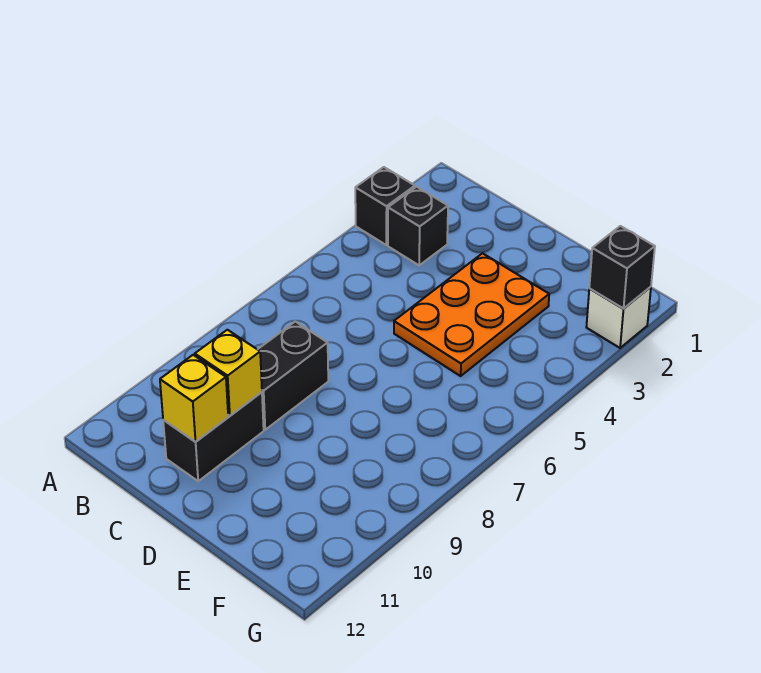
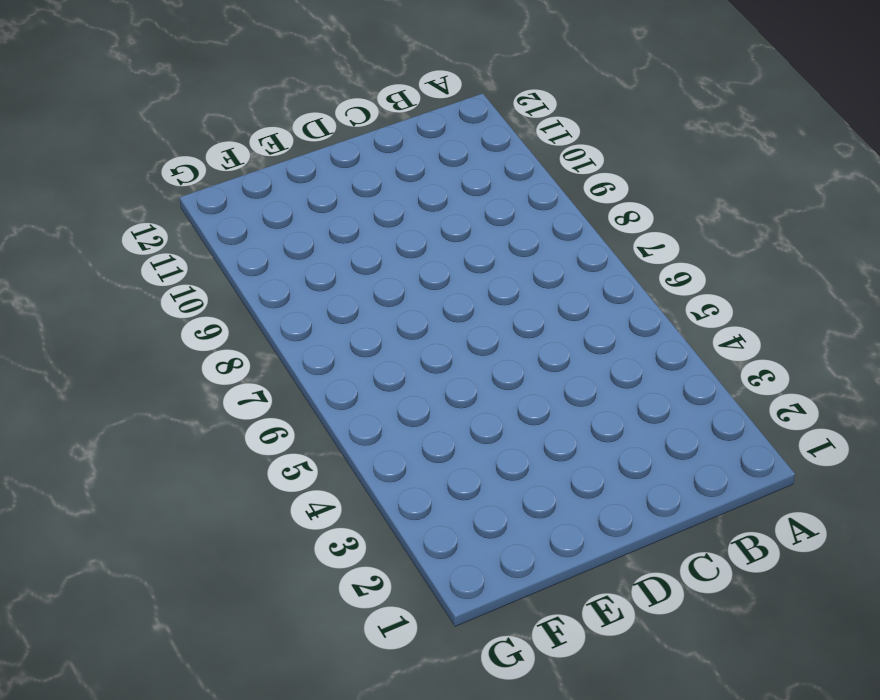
none -> black 1x1 brick [355,167,415,245]
none -> black 1x1 brick [388,187,448,265]

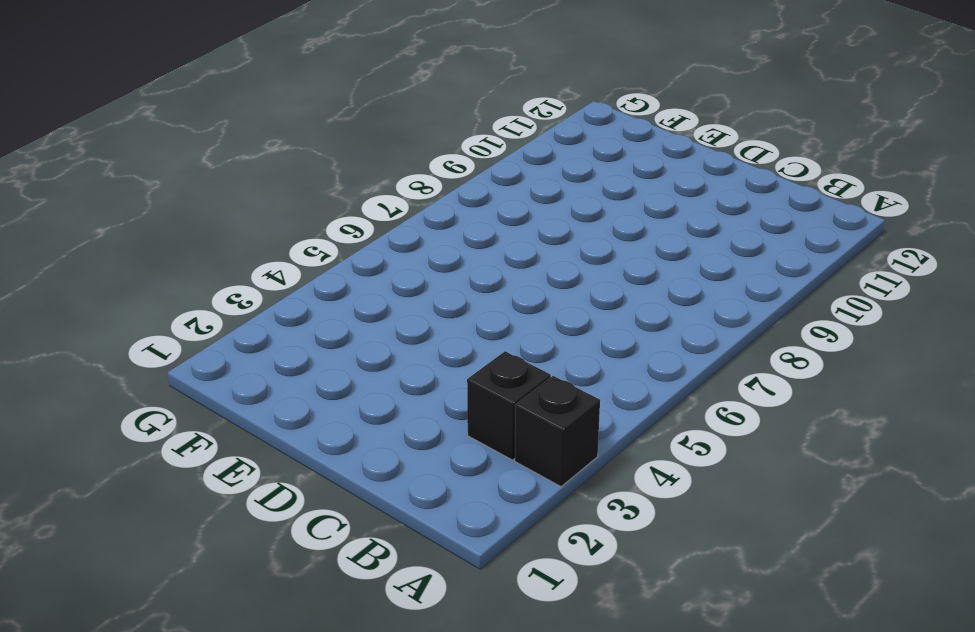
none -> black 1x2 brick [258,322,328,430]
none -> black 1x2 brick [163,392,264,481]

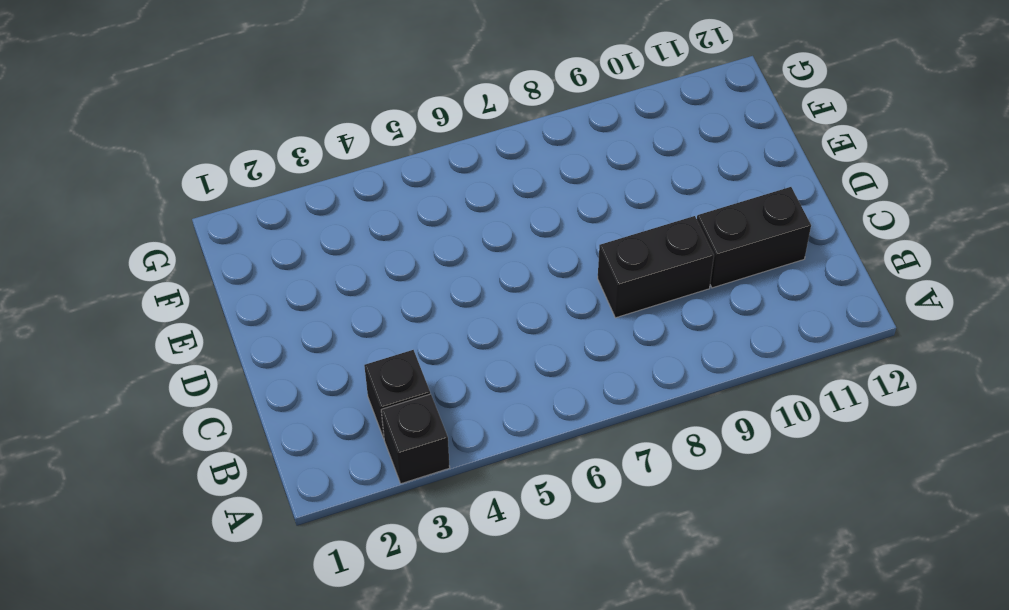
none -> orange 2x3 plate [394,253,549,376]
none -> white 1x1 brick [586,287,651,348]

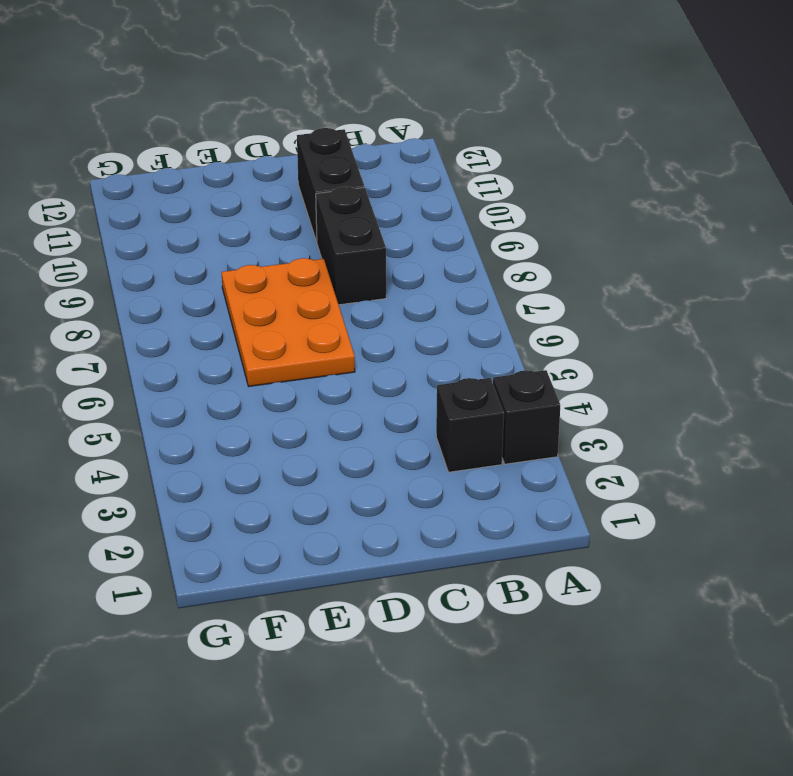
orange 2x3 plate [222,258,355,386] -> orange 2x3 plate moved to [394,253,549,376]
none -> white 1x1 brick [586,287,651,348]
none -> yellow 1x1 brick [195,330,262,416]

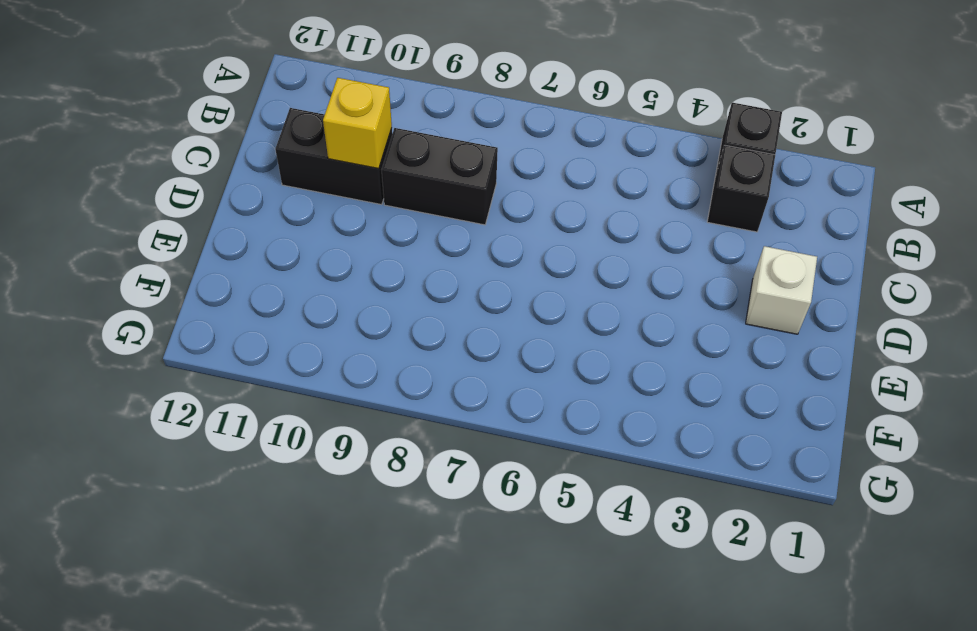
white 1x1 brick [746,246,817,334] -> white 1x1 brick moved to [586,287,651,348]
none -> orange 2x3 plate [394,253,549,376]
none -> yellow 1x1 brick [160,355,228,442]

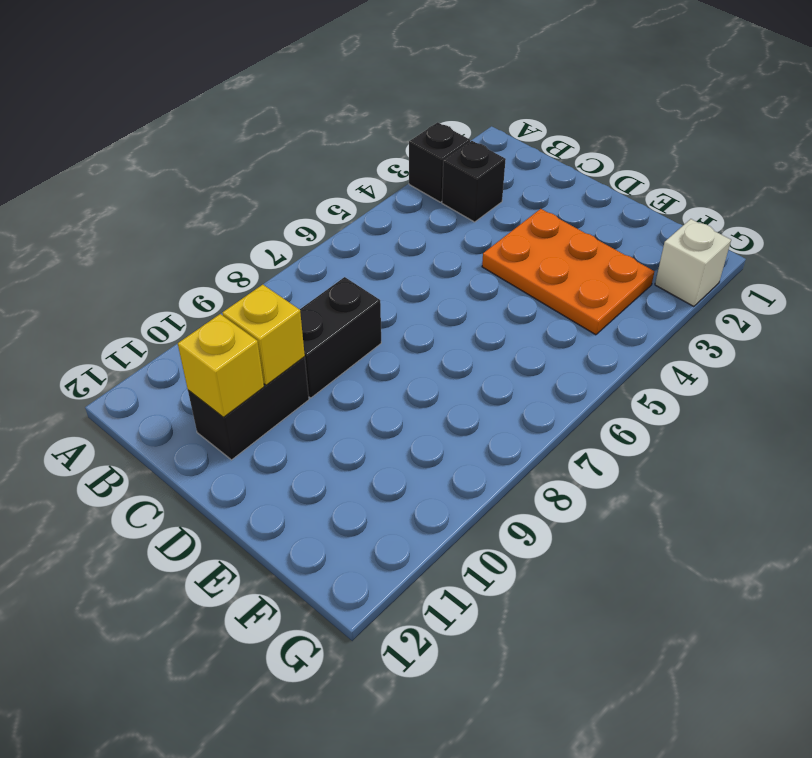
orange 2x3 plate [482,209,654,335] -> orange 2x3 plate turned to [394,253,549,376]
none -> black 1x1 brick [589,226,655,309]

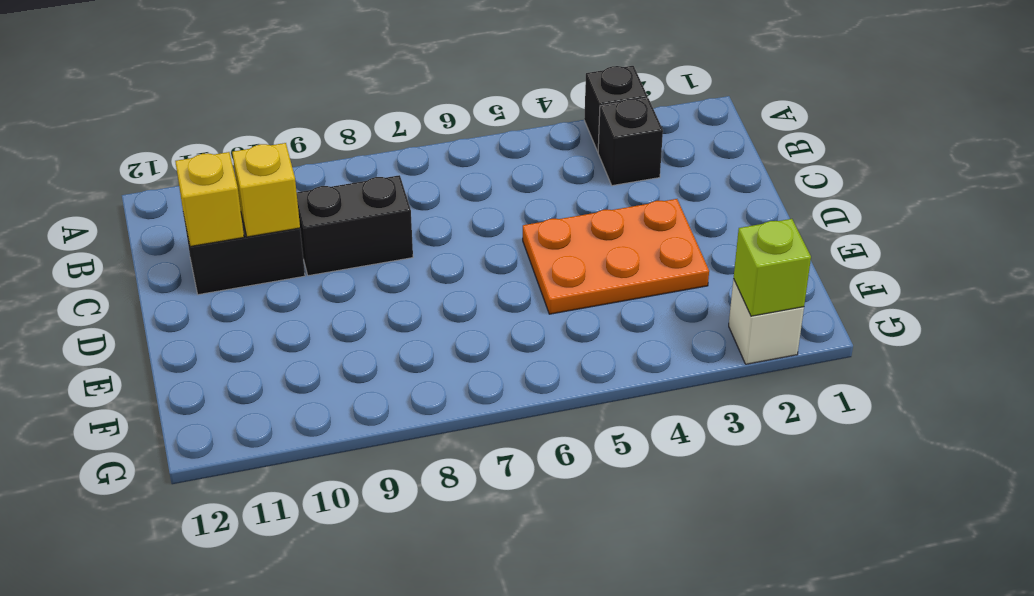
lime 1x1 brick [734,219,811,316] -> black 1x1 brick [589,226,655,309]

